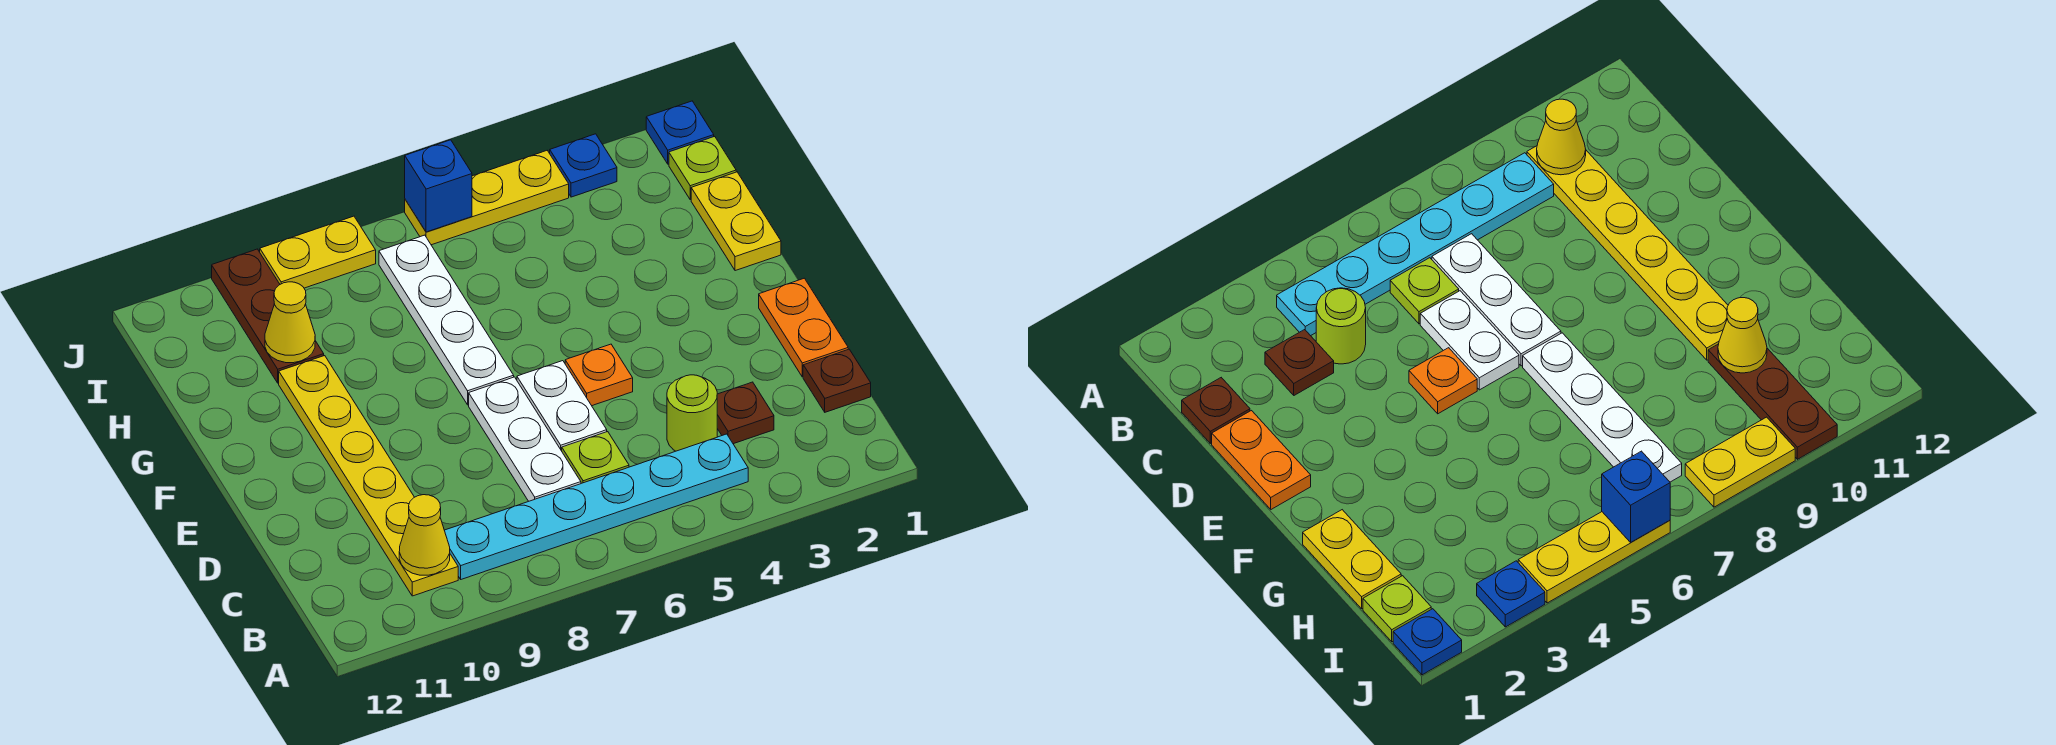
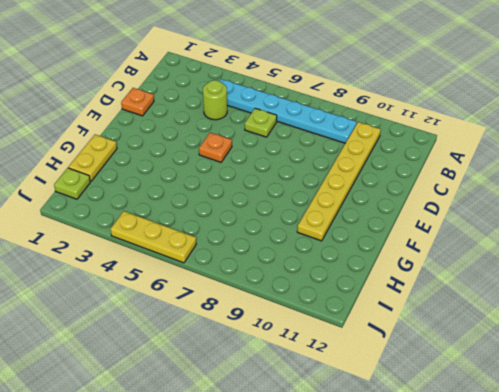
orange 1x1 plate [121,88,154,116] -> orange 1x2 plate [759,278,848,377]
none -> brown 1x1 plate [803,349,871,412]
none -> brown 1x1 plate [717,382,774,444]
none -> white 1x3 plate [469,377,581,501]

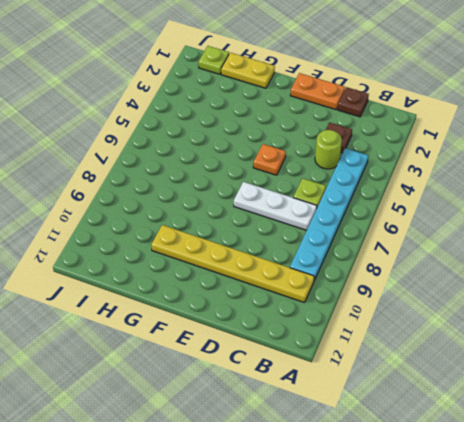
none -> white 1x2 plate [517,361,607,451]
none -> white 1x4 plate [379,235,514,405]
none -> brown 1x3 plate [212,249,324,383]

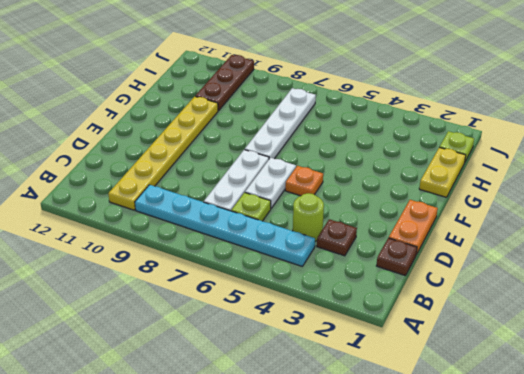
none -> blue 1x1 plate [646,101,714,164]
none -> blue 1x1 plate [550,134,617,197]
none -> yellow 1x3 plate [405,151,569,245]

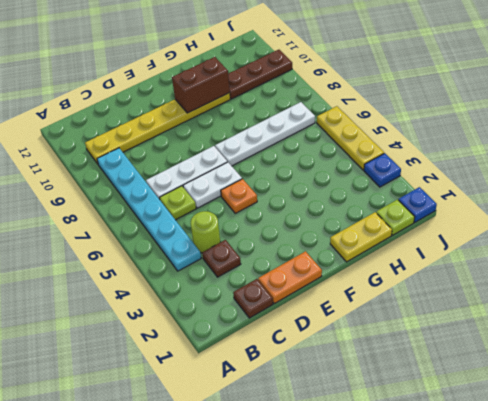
brown 1x2 brick [172,57,230,113] -> none
none -> yellow 1x2 plate [260,216,376,288]
none -> yellow 1x1 cone [399,495,450,575]
none -> yellow 1x1 cone [265,282,315,363]

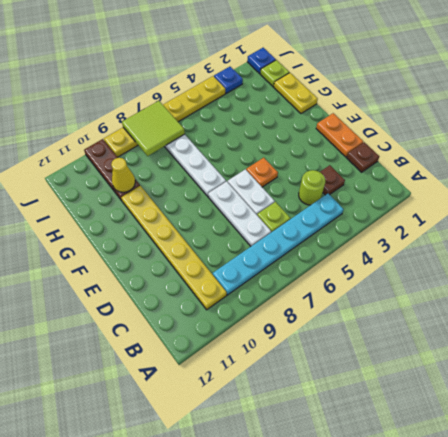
lime 2x2 tile [122,101,185,156] -> none
none -> yellow 1x1 cone [399,495,450,575]
none -> blue 1x1 brick [405,140,472,232]

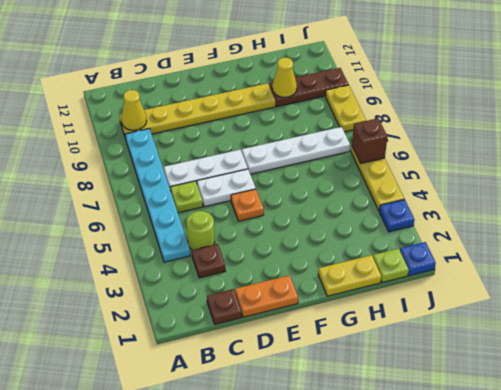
brown 1x1 brick [352,118,387,163] -> blue 1x1 brick [405,140,472,232]

